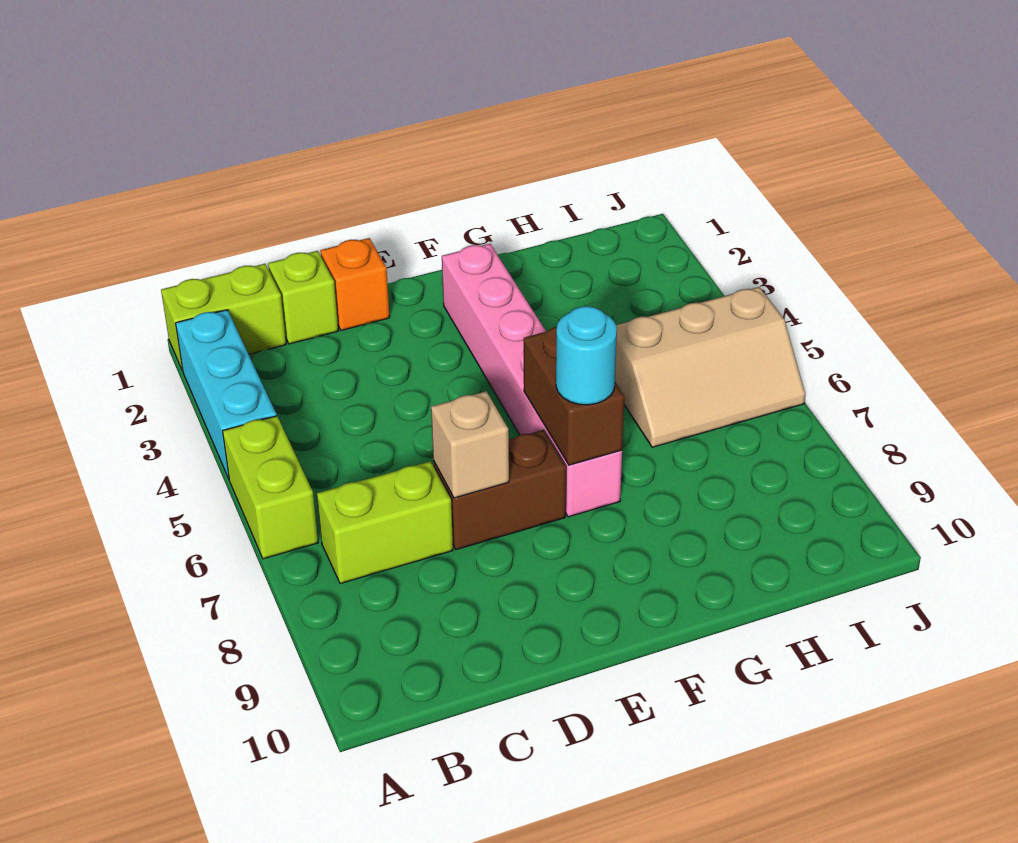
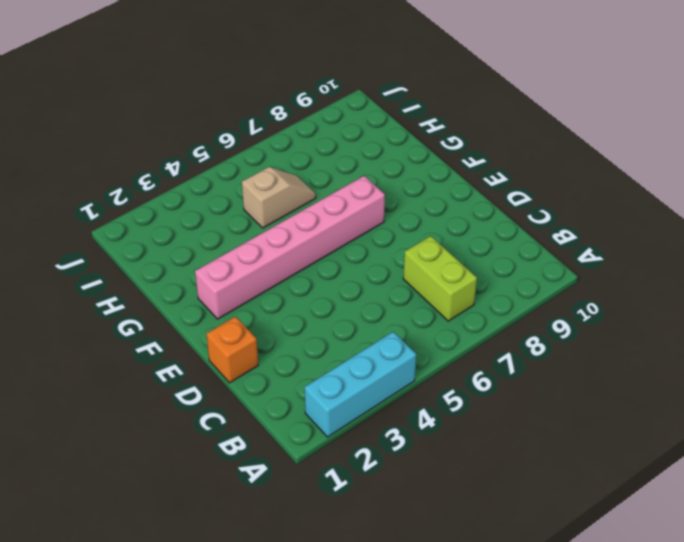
tan 1x2 slope [242,167,316,228] -> tan 2x3 slope [615,287,805,447]
none -> lime 1x2 brick [161,264,286,371]
none -> lime 1x2 brick [223,416,318,559]
none -> lime 1x1 brick [268,251,338,344]

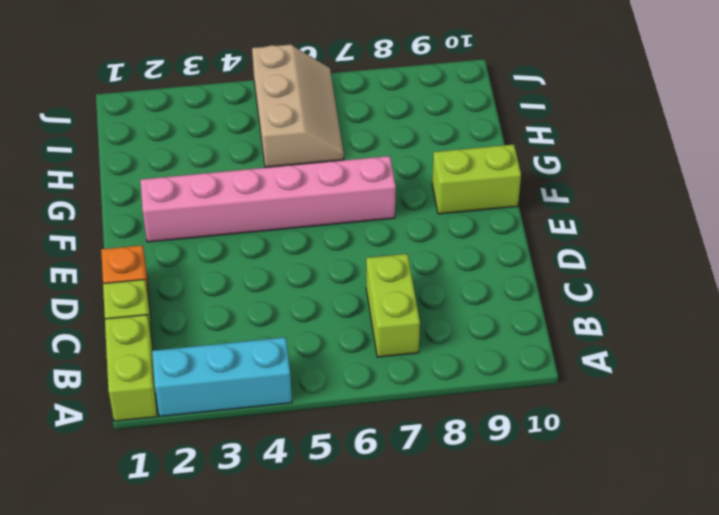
lime 1x2 brick [432,144,521,214] -> lime 1x2 brick moved to [223,416,318,559]
none -> brown 1x2 brick [433,430,566,550]
none -> tan 1x1 brick [431,391,509,498]
none -> brown 1x2 brick [524,327,624,465]

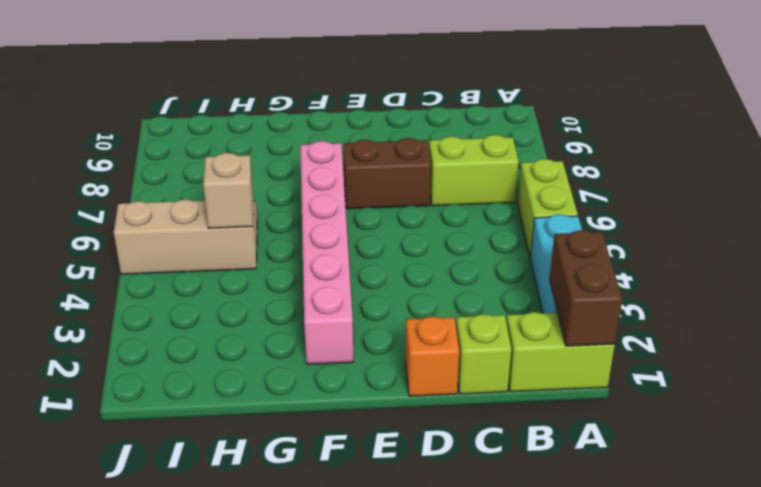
brown 1x2 brick [549,230,622,346] -> brown 1x2 brick moved to [524,327,624,465]
tan 1x1 brick [203,153,254,228] -> tan 1x1 brick moved to [431,391,509,498]
none -> cyan 1x1 round brick [556,306,617,405]

